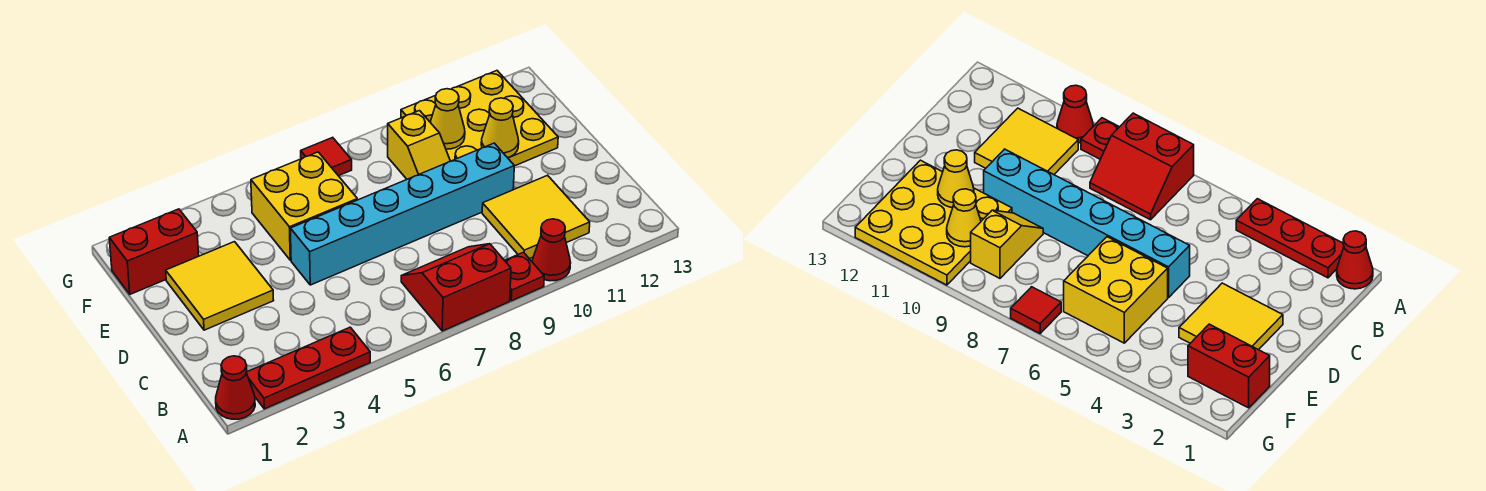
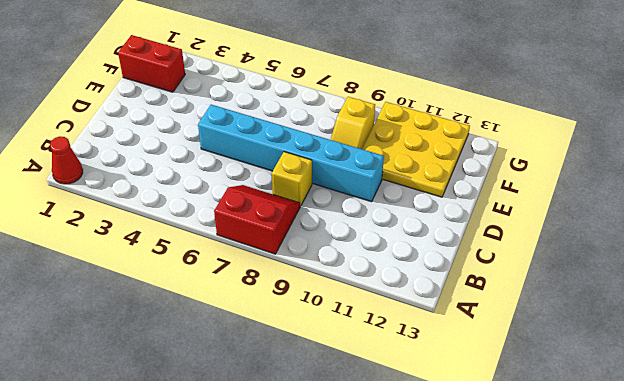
yellow 1x1 brick [272,152,312,206] -> none
none -> red 1x3 plate [246,327,370,409]
none -> red 1x1 plate [505,252,544,301]
none -> red 1x1 cone [532,219,571,281]

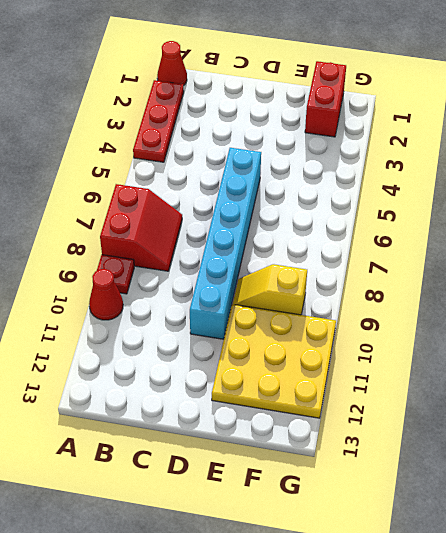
none -> yellow 2x2 tile [482,175,590,259]
none -> yellow 2x2 tile [166,242,274,330]
none -> yellow 2x2 brick [251,152,357,260]

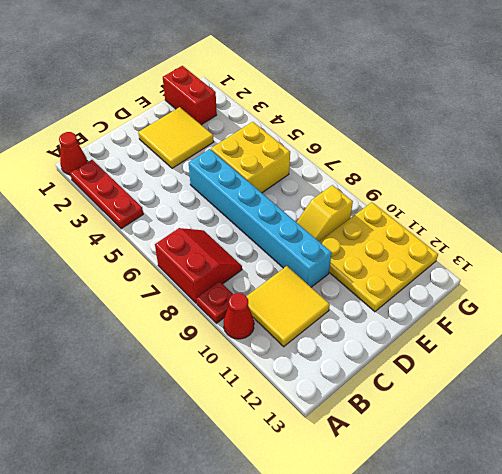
none -> red 1x1 tile [301,137,352,176]
none -> yellow 1x1 cone [481,98,519,158]
none -> yellow 1x1 cone [430,89,465,149]

